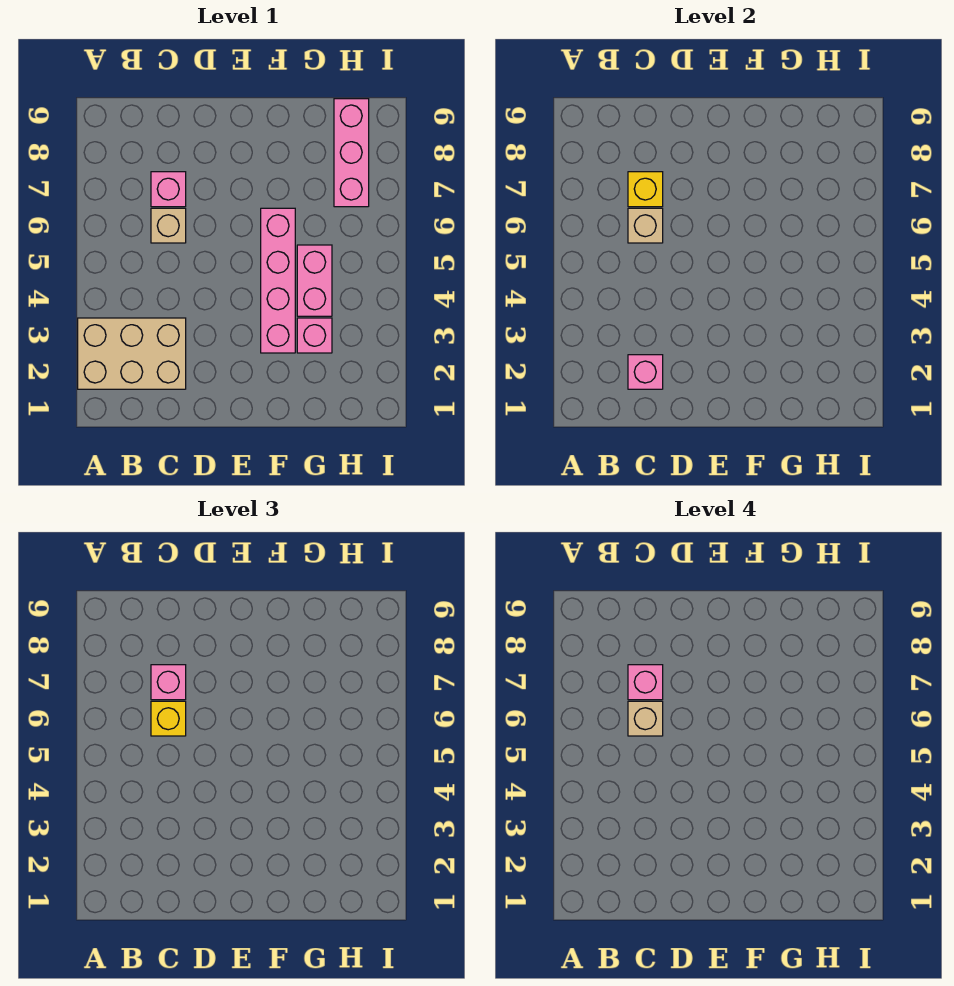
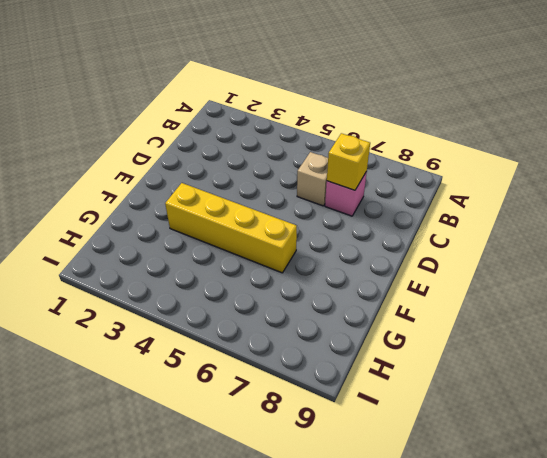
yellow 1x4 brick [165,183,297,273] -> pink 1x4 brick [261,208,295,353]
none -> tan 2x3 brick [78,318,186,389]
none -> pink 1x1 brick [297,318,332,353]
none -> pink 1x2 brick [297,245,332,316]

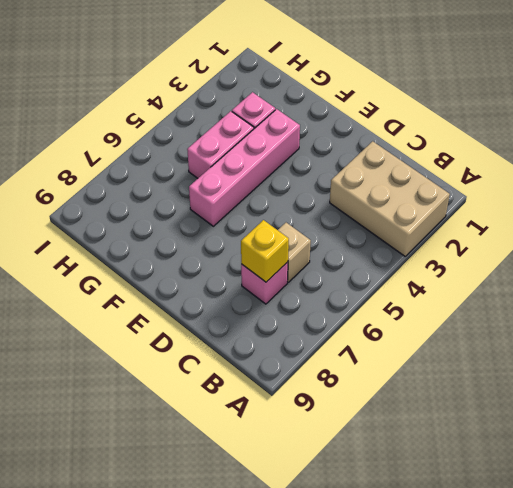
none -> pink 1x3 brick [334,99,369,207]
none -> pink 1x1 brick [628,355,663,389]
none -> tan 1x1 brick [628,208,663,243]

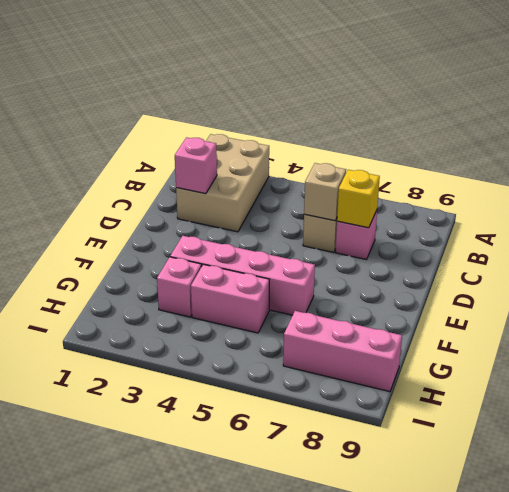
none -> yellow 1x1 brick [151,701,186,736]
none -> pink 1x1 brick [151,665,186,700]
none -> tan 1x1 brick [628,701,663,736]

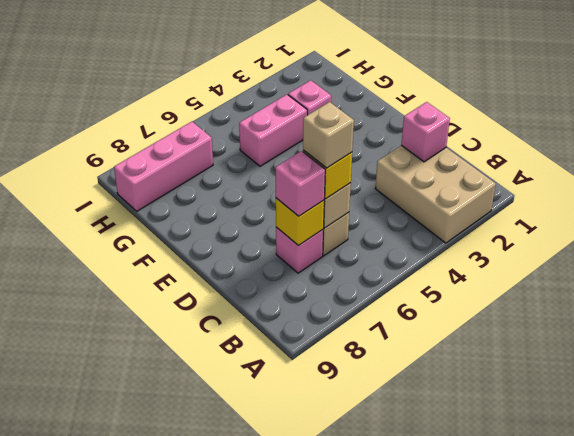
none -> pink 1x4 brick [261,208,295,353]
none -> pink 1x1 brick [628,665,663,700]

